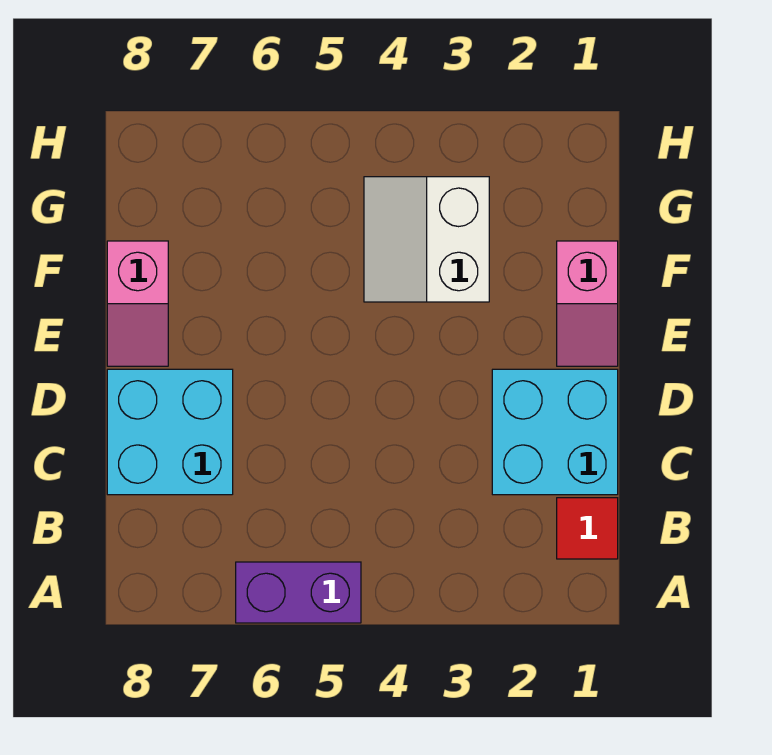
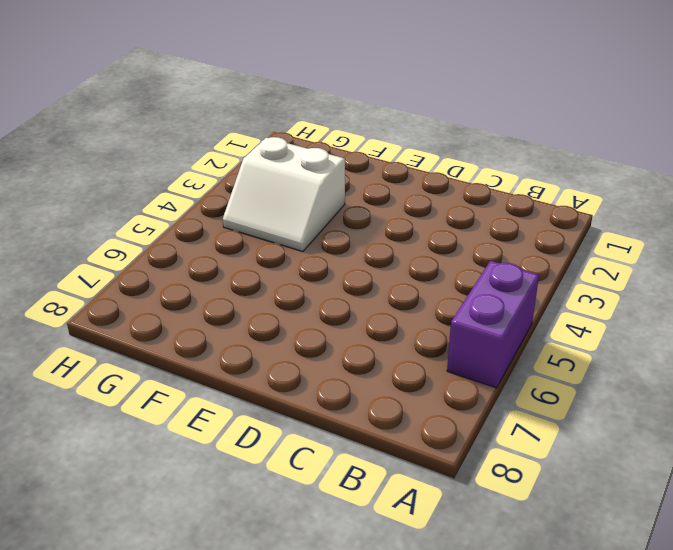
none -> red 1x1 tile [557,498,618,559]
none -> cyan 2x2 brick [492,369,618,495]

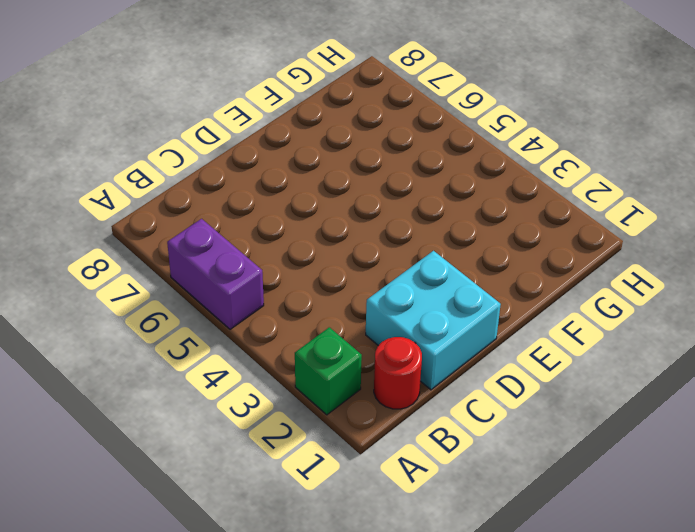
green 1x1 brick [295,327,362,415] -> none
red 1x1 round brick [374,337,422,409] -> red 1x1 tile [557,498,618,559]
none -> cyan 2x2 brick [107,369,233,495]
none -> pink 1x2 slope [557,241,618,366]

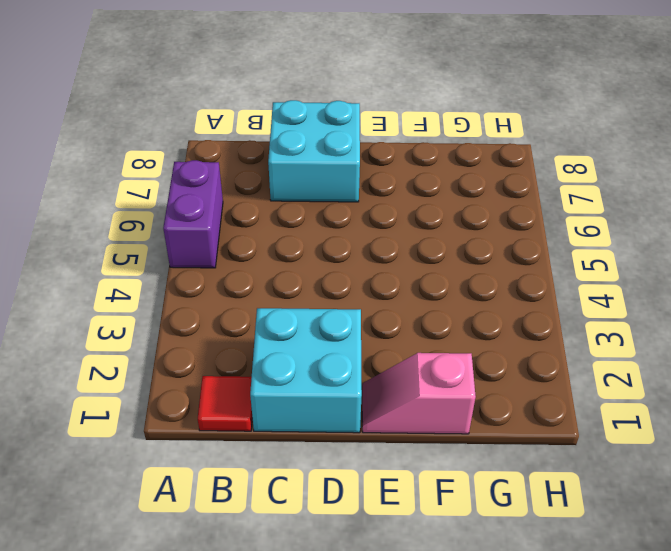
none -> pink 1x2 slope [107,241,168,366]
none -> white 2x2 slope [364,177,489,302]

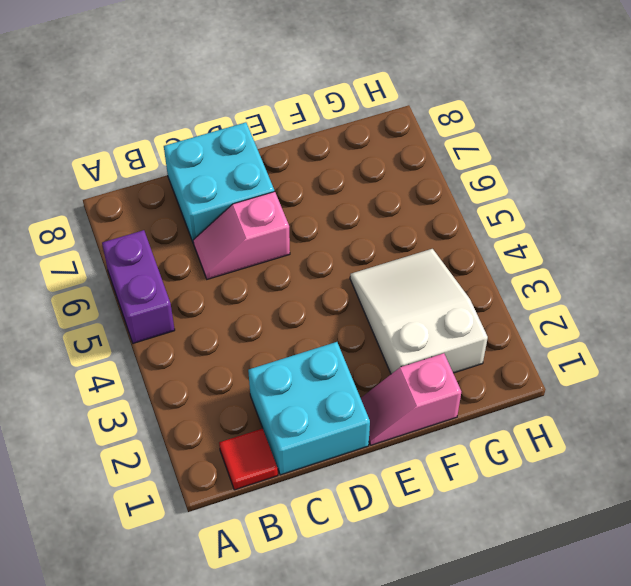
pink 1x2 slope [193,192,290,279] -> pink 1x2 slope moved to [107,241,168,366]
white 2x3 slope [350,249,488,374] -> white 2x2 slope [364,177,489,302]

